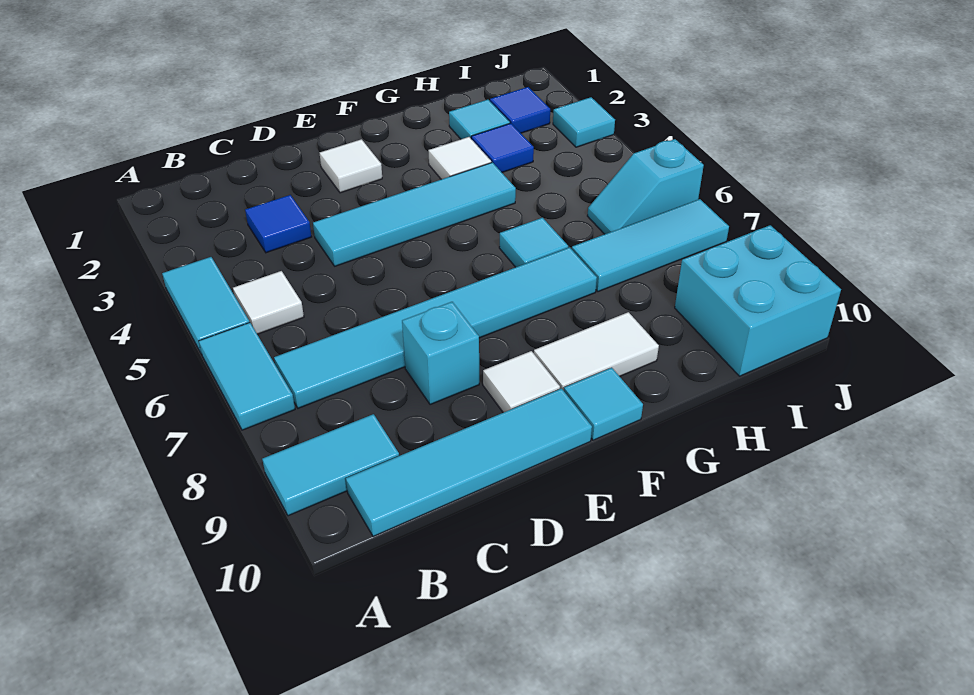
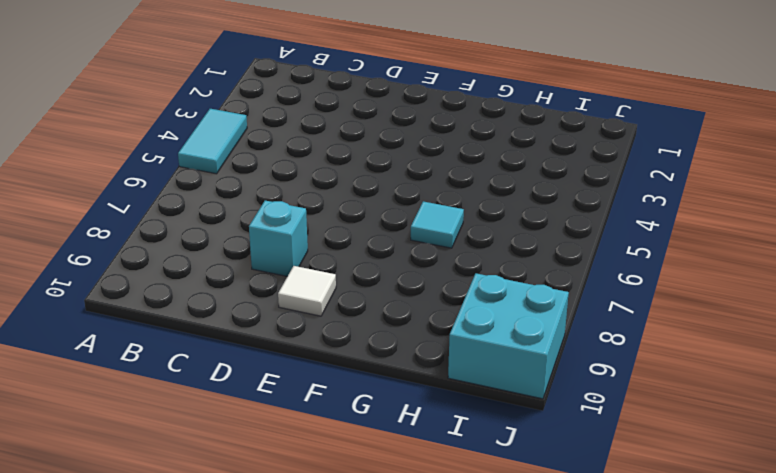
none -> cyan 1x2 tile [199,322,295,430]
none -> cyan 1x2 tile [262,414,399,516]
none -> white 1x1 tile [233,271,304,334]

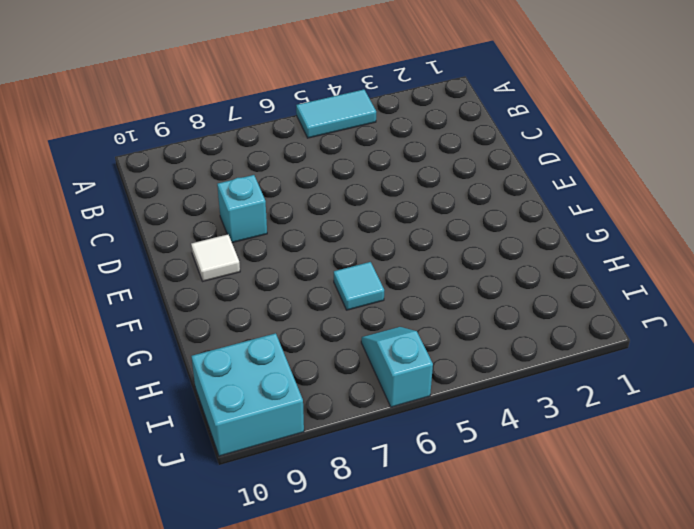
none -> cyan 1x2 tile [199,322,295,430]
none -> cyan 1x2 tile [262,414,399,516]
none -> white 1x1 tile [233,271,304,334]

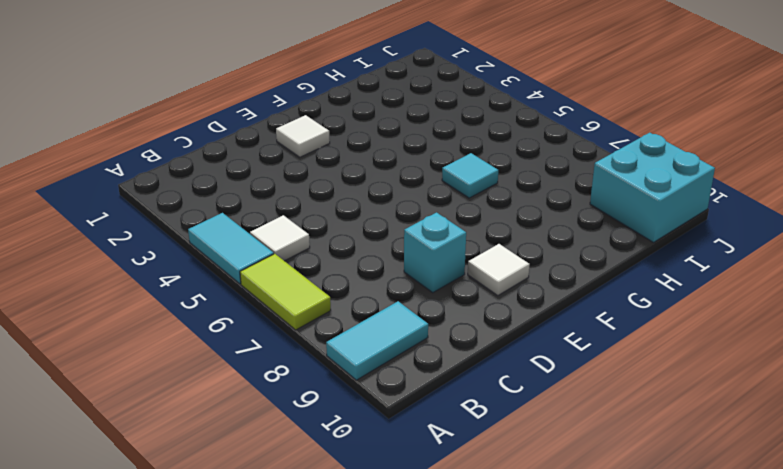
lime 1x2 tile [240,254,331,330] -> cyan 1x2 tile [199,322,295,430]
none -> cyan 1x6 tile [274,247,597,408]
none -> cyan 1x4 tile [346,389,592,537]
none -> blue 1x1 tile [245,195,311,253]

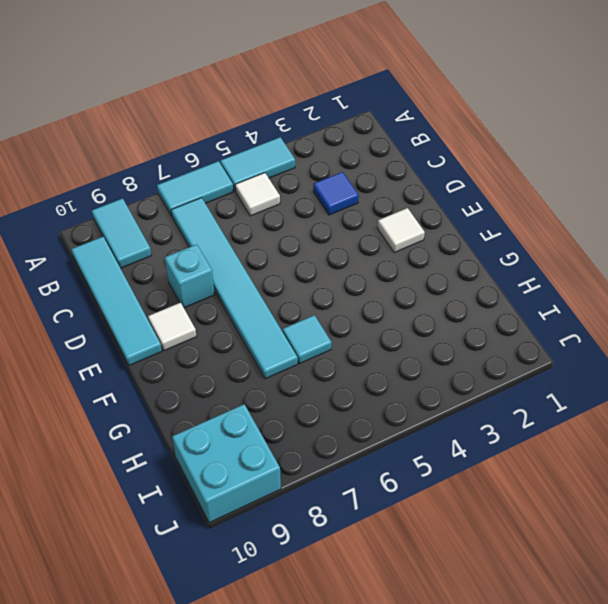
none -> cyan 1x4 tile [313,162,516,266]
none -> white 1x2 tile [534,312,659,391]
none -> cyan 1x1 tile [564,368,643,440]

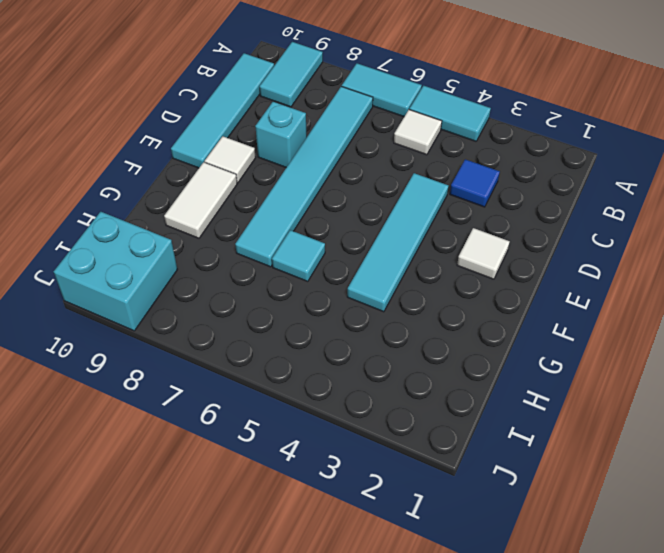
none -> cyan 1x1 tile [564,368,643,440]
none -> white 1x1 tile [428,137,491,179]
none -> cyan 1x1 tile [449,100,510,139]

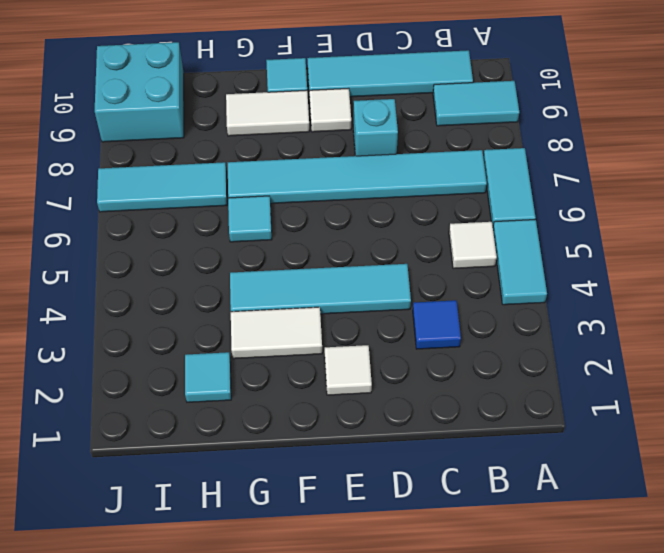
white 1x2 tile [231,307,322,359] -> white 1x1 tile [428,137,491,179]
none -> blue 1x1 tile [471,123,534,172]
none -> blue 1x1 tile [490,87,550,133]
none -> cyan 1x2 slope [588,139,704,234]

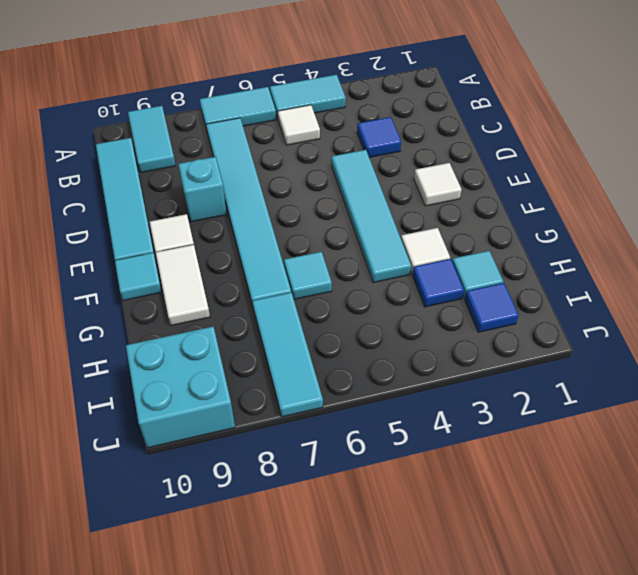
none -> cyan 1x2 slope [588,139,704,234]
none -> cyan 1x1 tile [553,97,615,147]

